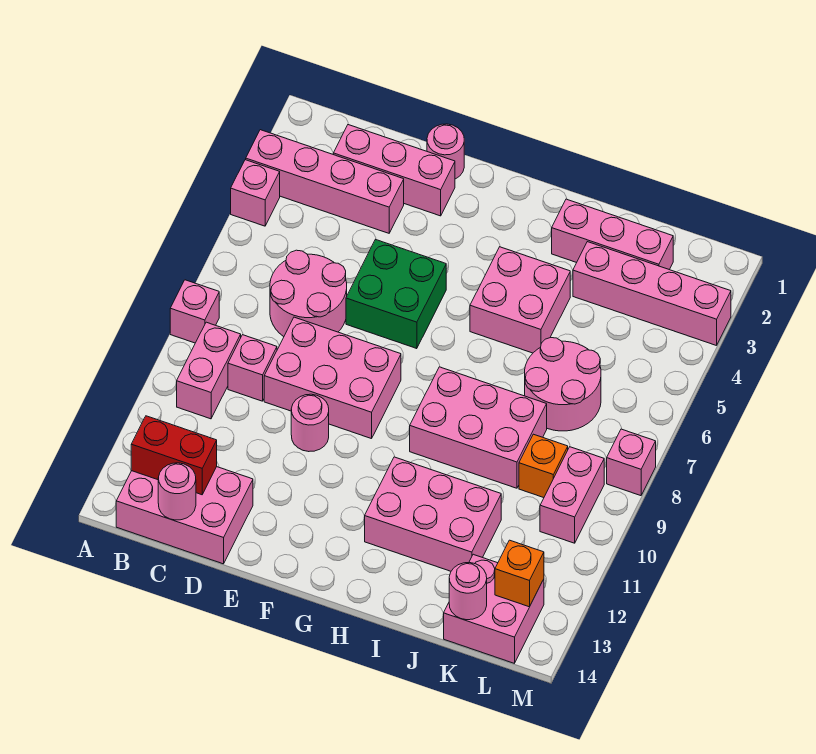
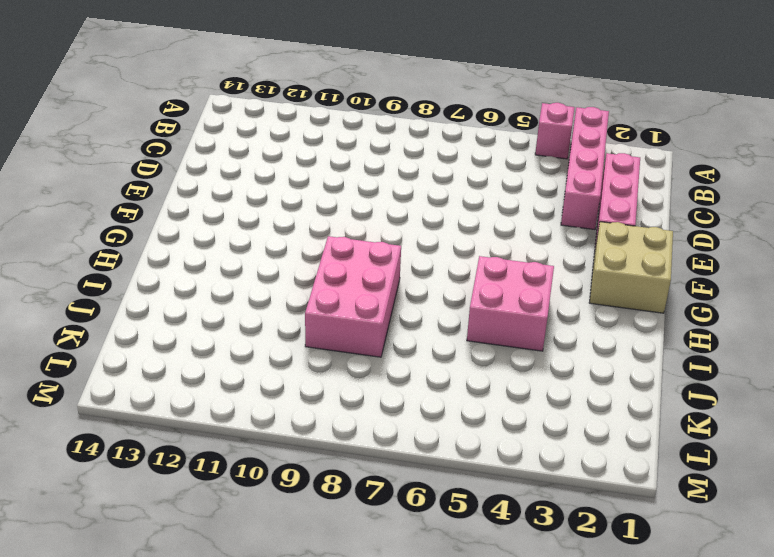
tan 2x2 brick [589,222,673,313] -> none
none -> pink 1x1 brick [170,280,219,343]
none -> pink 1x2 brick [177,322,241,419]
none -> pink 2x3 brick [116,467,253,564]

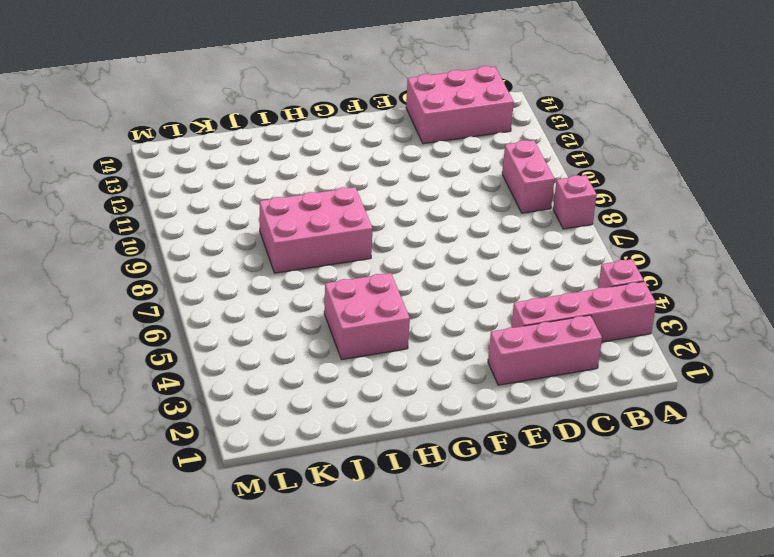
none -> pink 2x2 round brick [270,250,347,337]
none -> pink 1x1 brick [228,335,277,401]
none -> pink 2x3 brick [264,317,401,439]

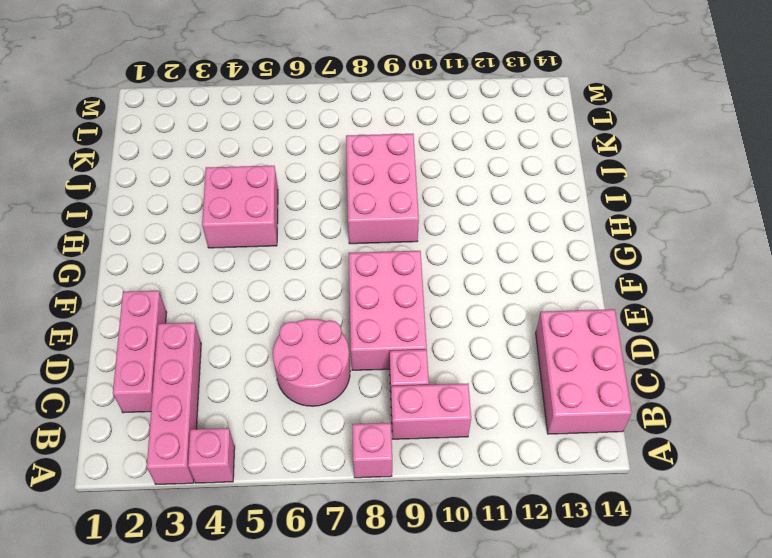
none -> pink 1x1 round brick [427,124,464,179]
none -> green 2x2 brick [346,239,446,349]
none -> pink 1x1 round brick [291,394,329,452]

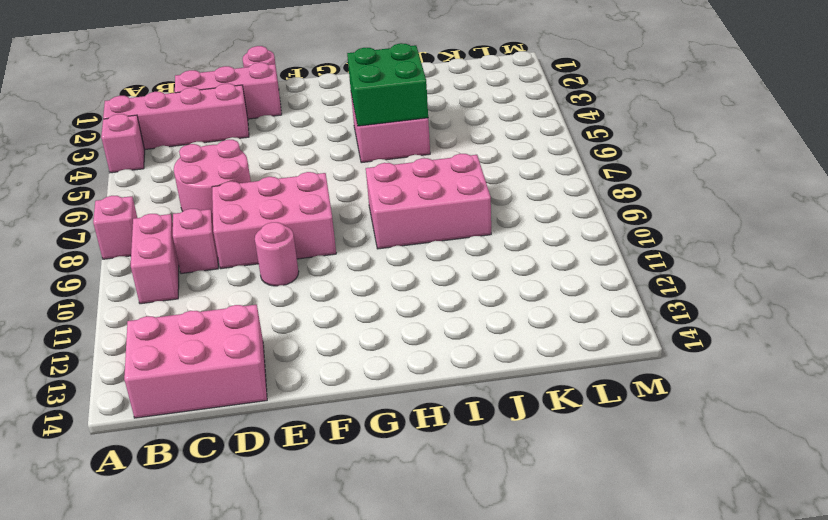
green 2x2 brick [347,43,428,126] -> green 2x2 brick moved to [346,239,446,349]
none -> pink 2x3 brick [365,457,501,571]
none -> pink 1x3 brick [552,199,673,270]
none -> pink 1x4 brick [573,242,731,346]

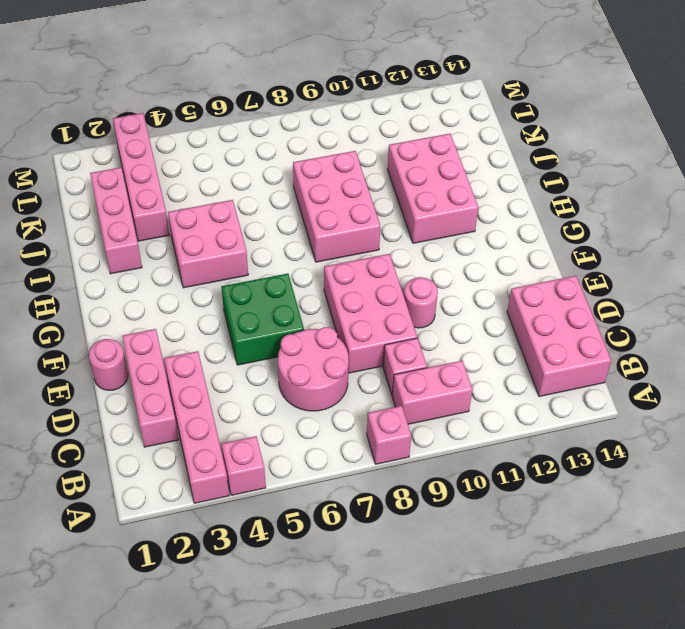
none -> pink 2x2 round brick [525,338,601,431]
none -> orange 1x1 brick [519,434,568,498]
none -> pink 2x2 brick [444,554,544,663]

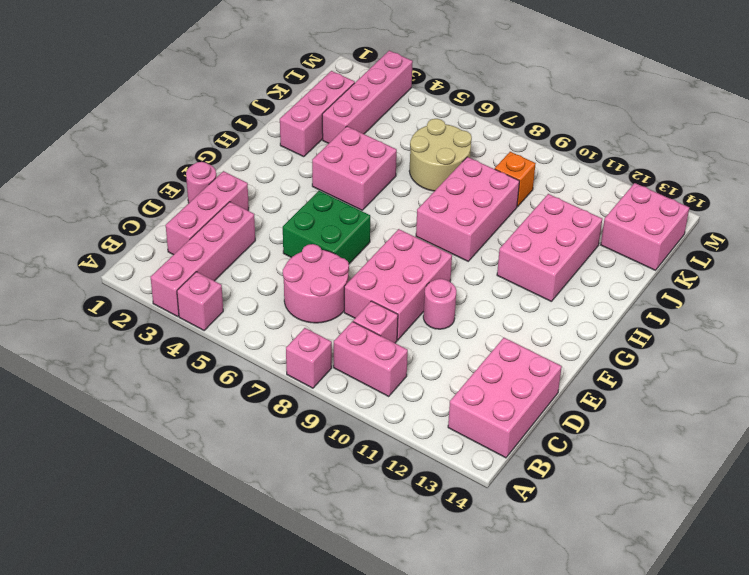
tan 2x2 round brick [409,119,472,191] -> pink 2x2 round brick [525,338,601,431]
none -> pink 1x2 brick [540,447,604,543]
none -> pink 1x1 brick [607,429,656,496]
none -> red 1x2 brick [131,416,217,495]

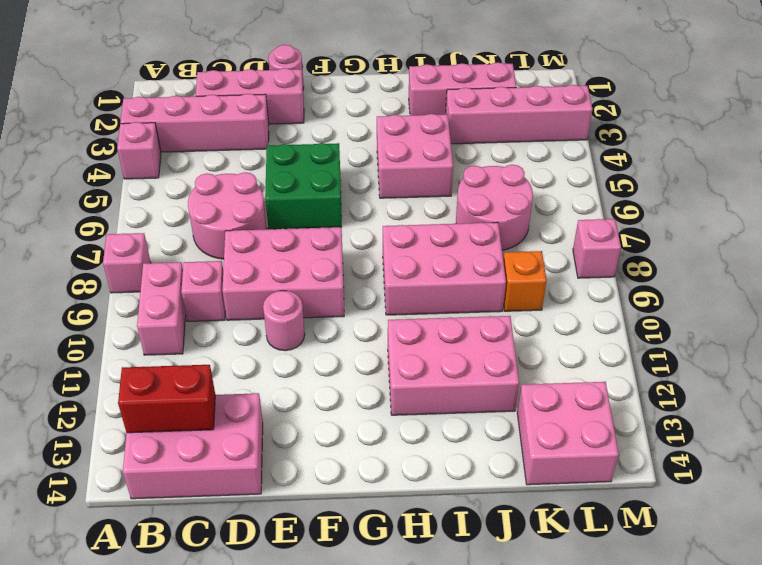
none -> pink 1x2 brick [540,447,604,543]
none -> pink 1x1 round brick [158,463,196,520]
none -> pink 1x1 round brick [449,563,487,620]

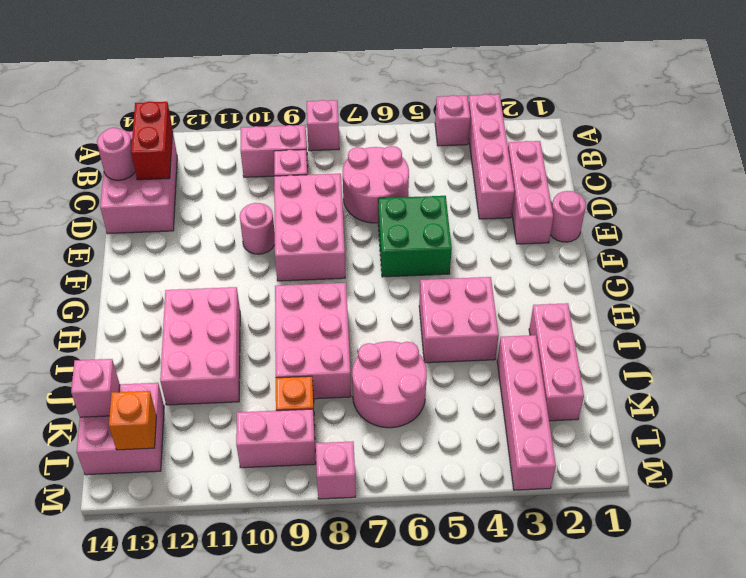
pink 1x1 brick [71,359,120,417] -> pink 1x1 round brick [449,563,487,620]

